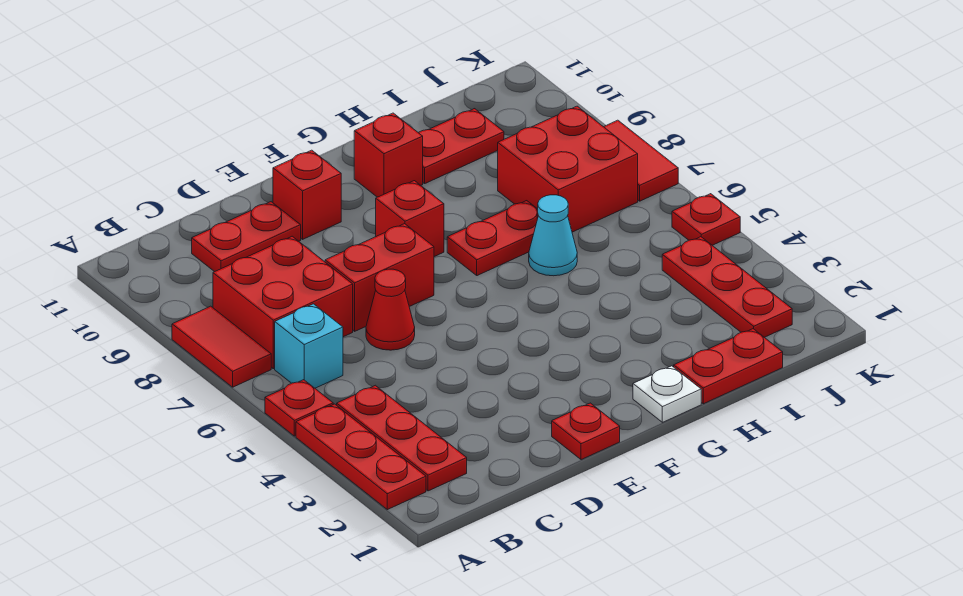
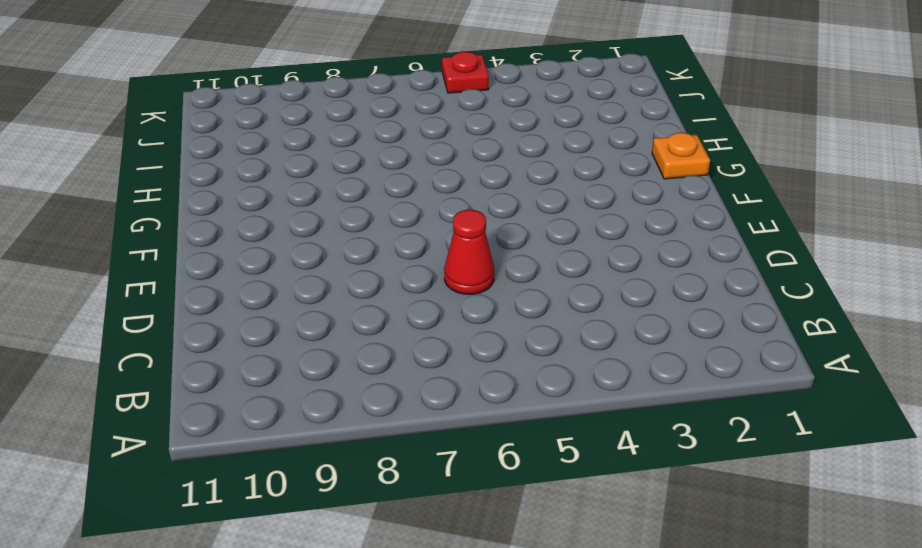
orange 1x1 plate [652,133,710,179] -> white 1x1 plate [633,366,701,422]
none -> red 1x3 plate [296,404,426,510]
none -> red 1x1 plate [265,380,333,436]
none -> red 1x2 tile [172,306,271,387]

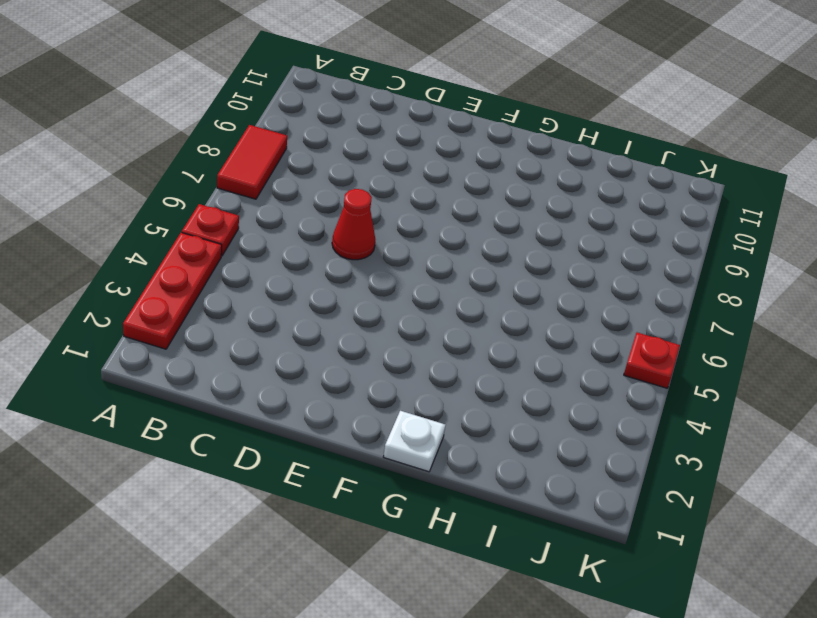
none -> red 1x3 plate [337,385,467,491]
none -> cyan 1x1 brick [275,304,343,388]
none -> red 2x2 brick [213,236,353,369]

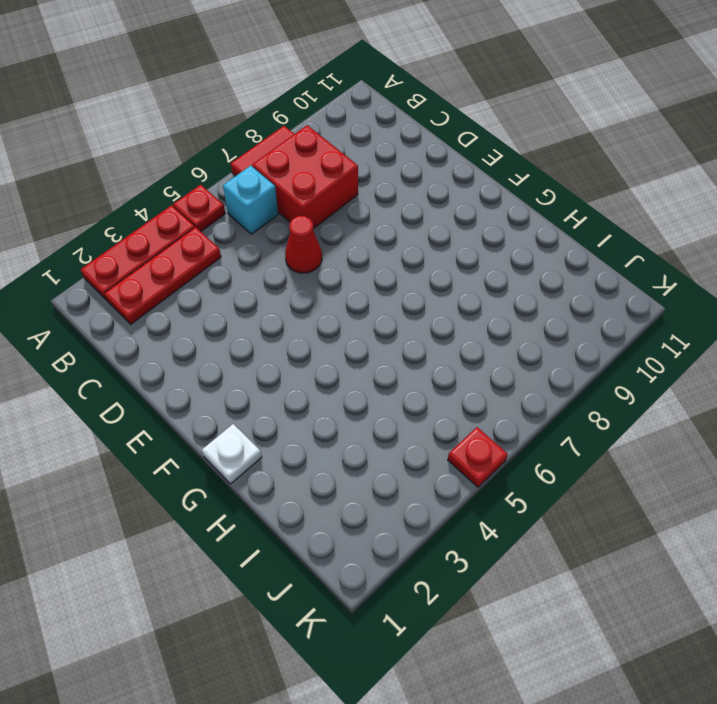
none -> red 1x2 plate [192,202,301,272]
none -> red 1x2 brick [325,224,434,331]
none -> red 1x1 plate [552,403,620,460]

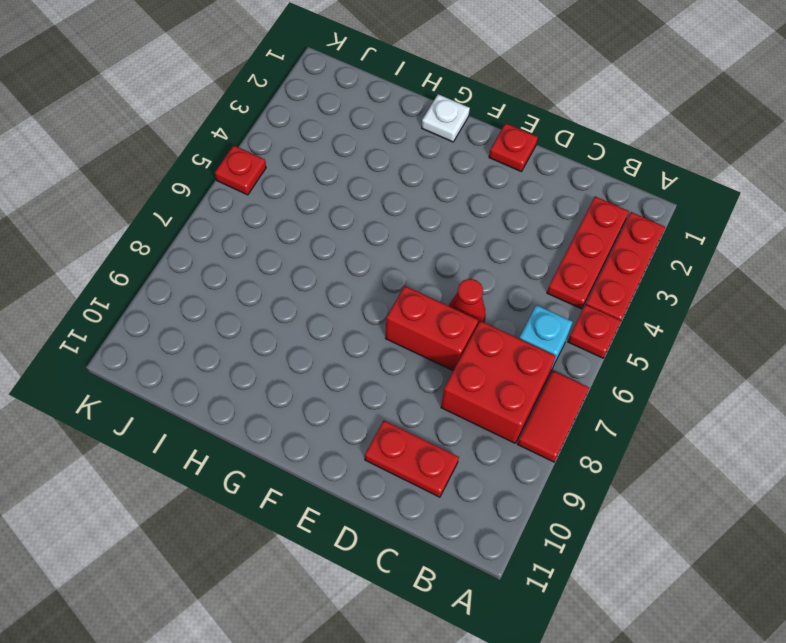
none -> red 1x1 brick [273,150,341,239]
none -> red 1x1 brick [376,181,444,257]
none -> red 1x2 plate [447,201,538,276]

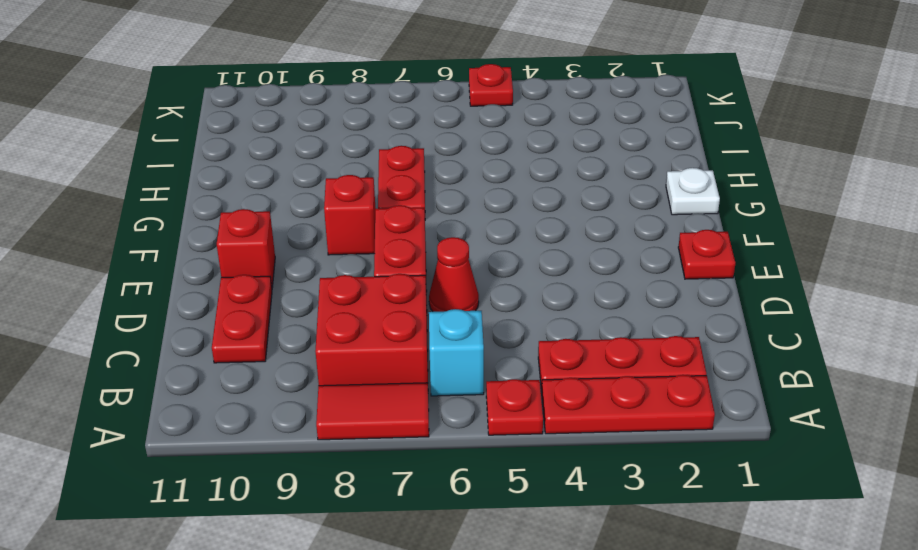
none -> red 1x1 brick [354,113,423,197]
none -> red 1x2 plate [674,329,783,404]
none -> cyan 1x1 cone [529,195,577,276]

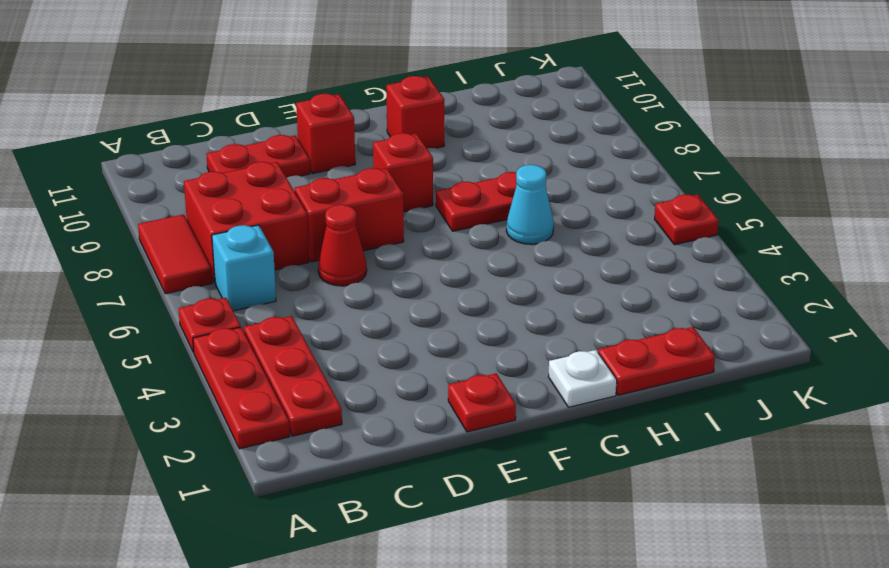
none -> red 1x2 plate [418,109,504,184]
none -> red 2x2 brick [498,106,638,232]
none -> red 1x3 plate [662,237,792,337]

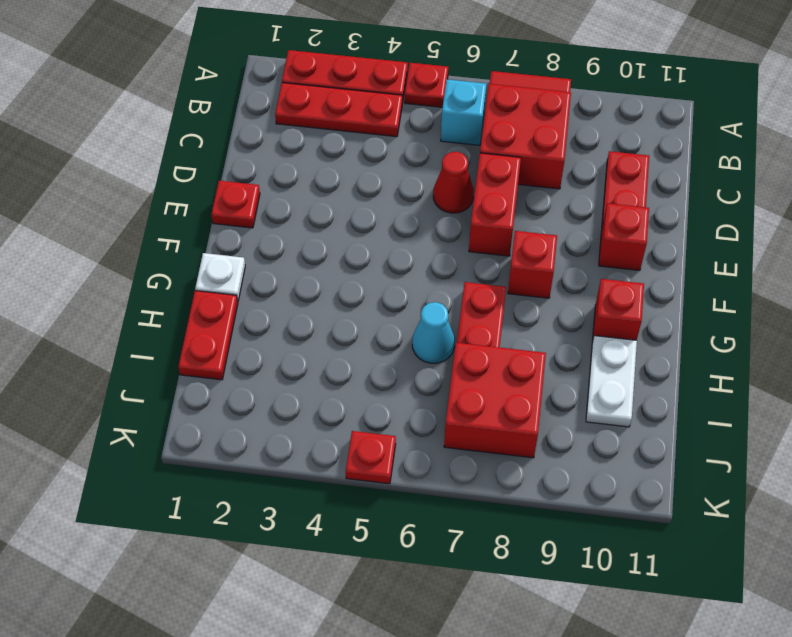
white 1x2 plate [586,336,637,427] -> red 1x2 plate [418,109,504,184]
none -> red 1x3 plate [662,237,792,337]
none -> red 1x2 tile [604,120,678,201]

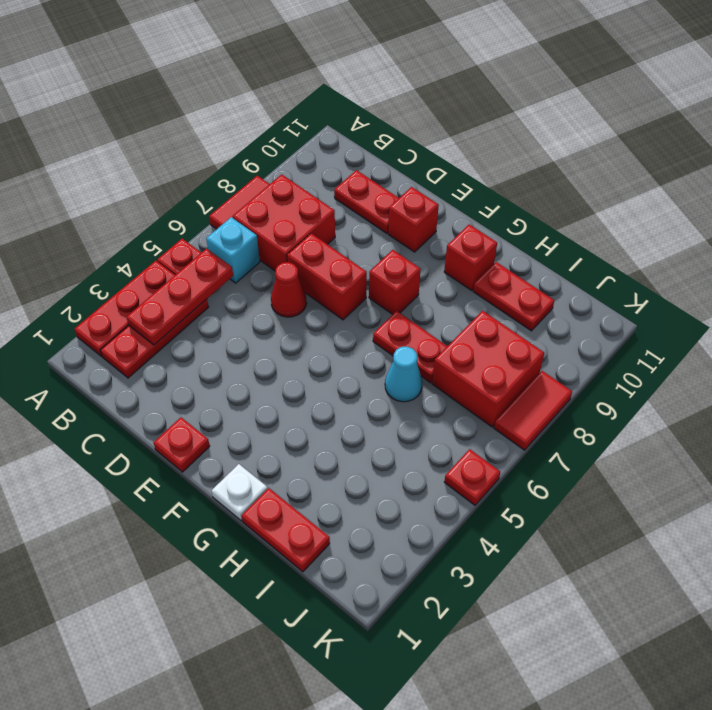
red 1x3 plate [126,249,233,345] -> red 1x3 plate moved to [662,237,792,337]

